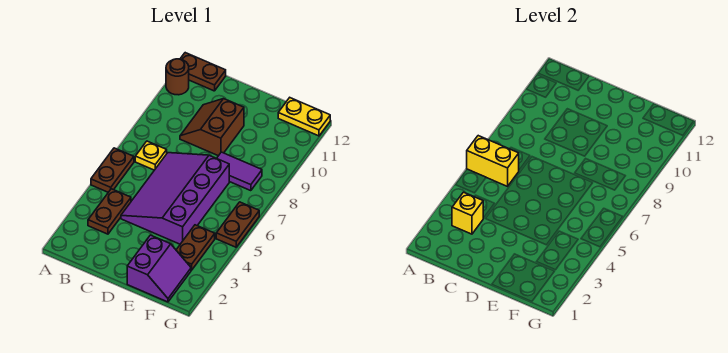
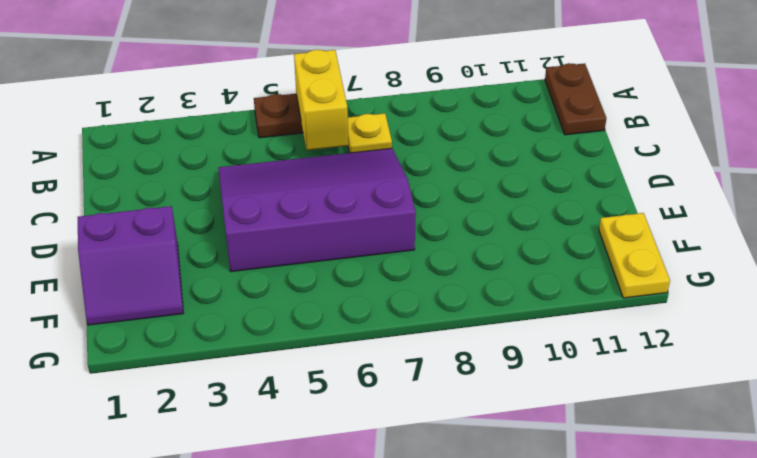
none -> brown 1x1 round brick [166,59,189,95]
none -> brown 1x2 plate [88,189,131,234]
none -> brown 2x2 slope [180,99,244,156]

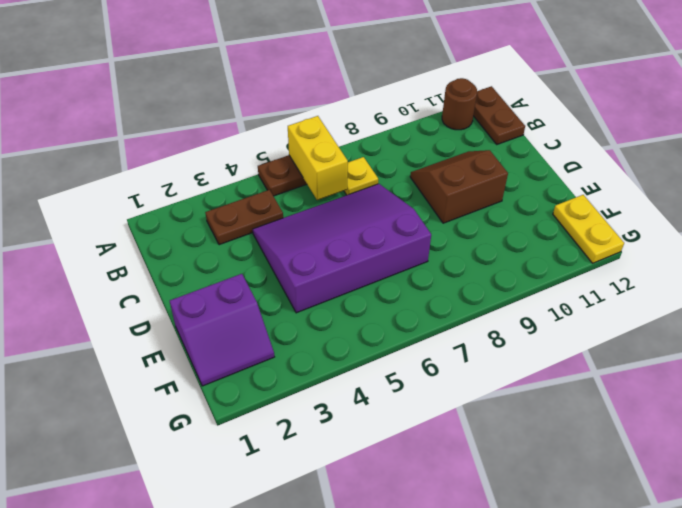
none -> purple 1x2 tile [217,152,262,191]
none -> brown 1x2 plate [176,225,215,270]
none -> brown 1x2 plate [216,202,259,247]

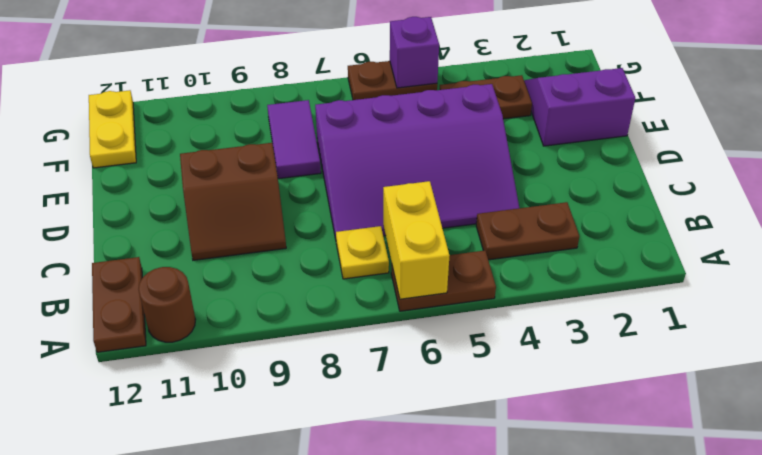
purple 1x1 brick [390,17,439,88] -> none
none -> yellow 1x1 brick [452,192,483,234]

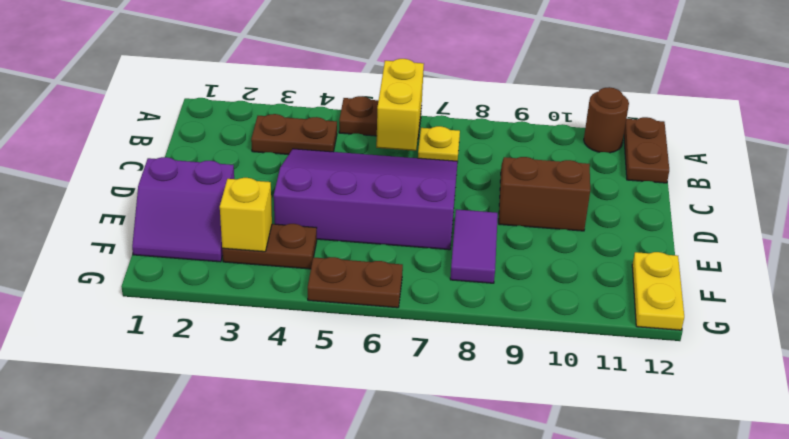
yellow 1x1 brick [220,178,272,252] -> yellow 1x1 brick moved to [452,192,483,234]

